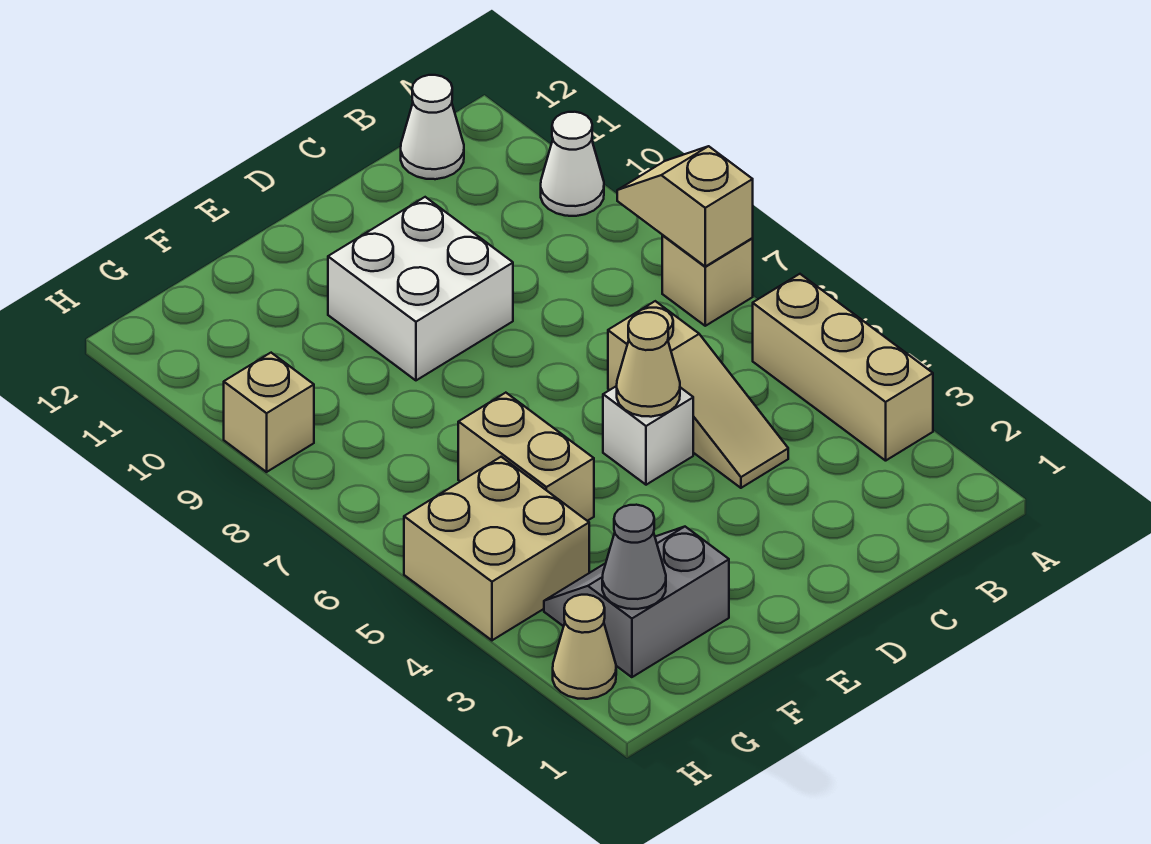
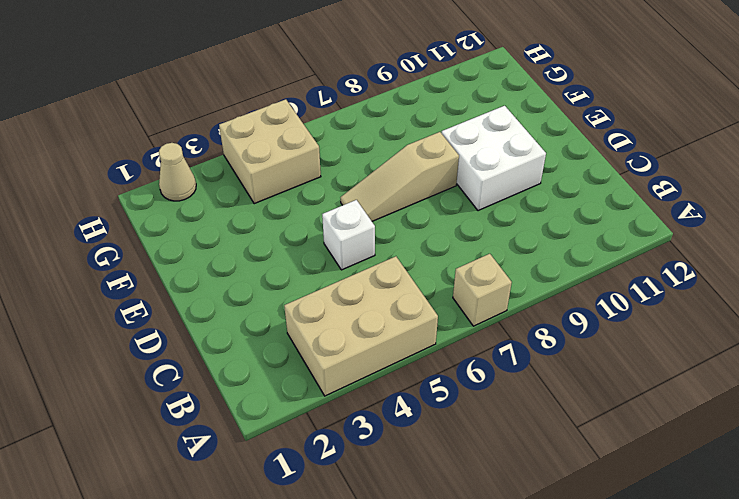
tan 2x3 brick [284,256,438,396] -> tan 1x3 brick [753,274,933,461]
tan 1x3 slope [341,132,459,221] -> tan 1x3 slope moved to [608,301,788,488]
none -> white 1x1 cone [541,112,604,216]
none -> white 1x1 cone [401,75,464,179]
none -> grey 2x2 slope [544,527,729,677]

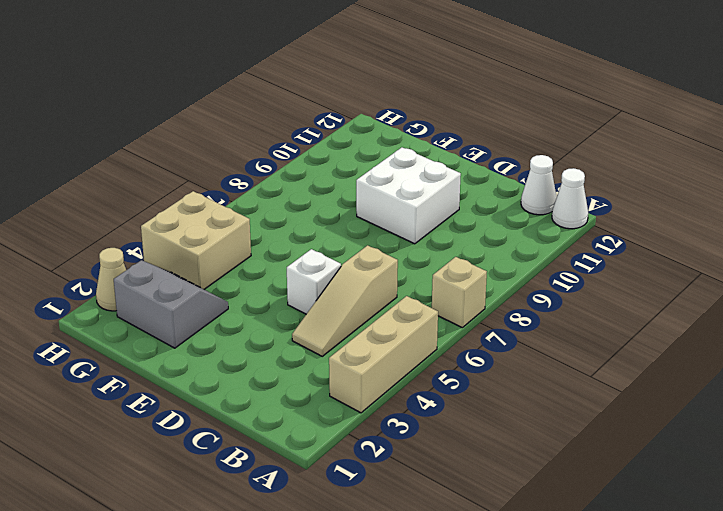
white 1x1 cone [552,168,588,229] -> white 1x1 cone moved to [541,112,604,216]
none -> tan 1x2 brick [458,393,594,521]
none -> tan 1x1 brick [224,353,314,472]
none -> tan 1x2 slope [617,146,753,266]

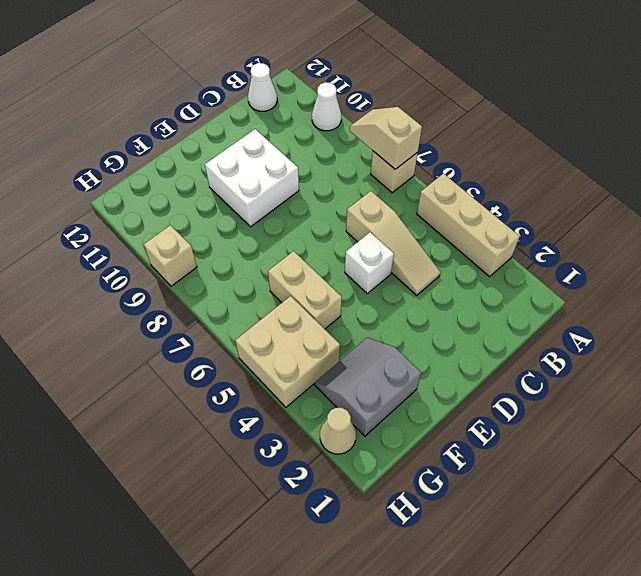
none -> tan 1x1 cone [617,312,680,417]
none -> grey 1x1 cone [602,505,666,609]

